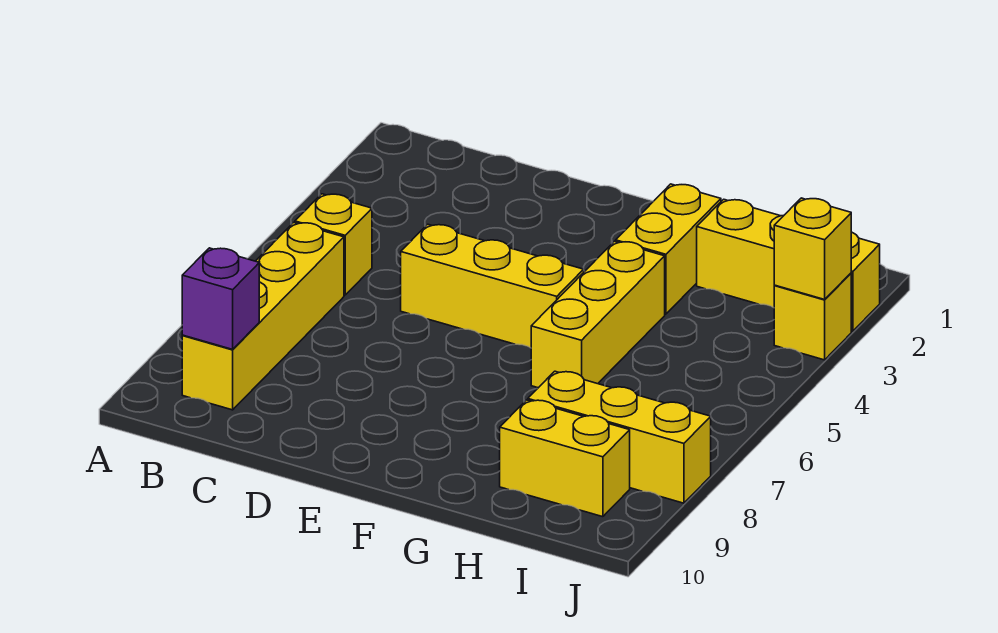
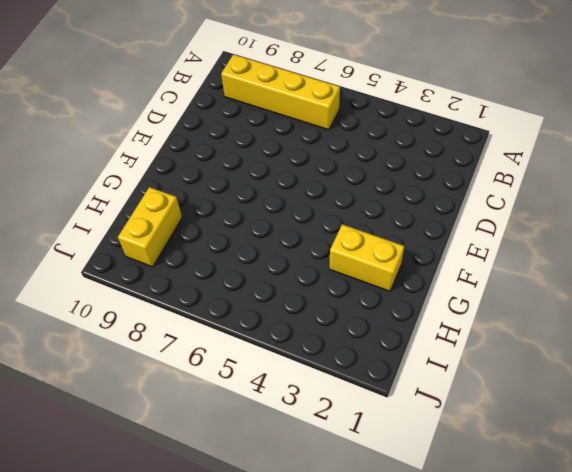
none -> yellow 1x1 brick [295,194,372,295]
none -> yellow 1x3 brick [401,224,584,348]

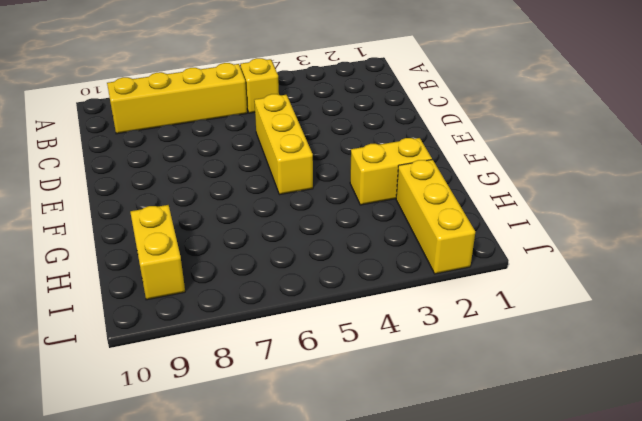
none -> yellow 1x3 brick [531,241,665,388]
none -> yellow 1x3 brick [528,371,711,503]

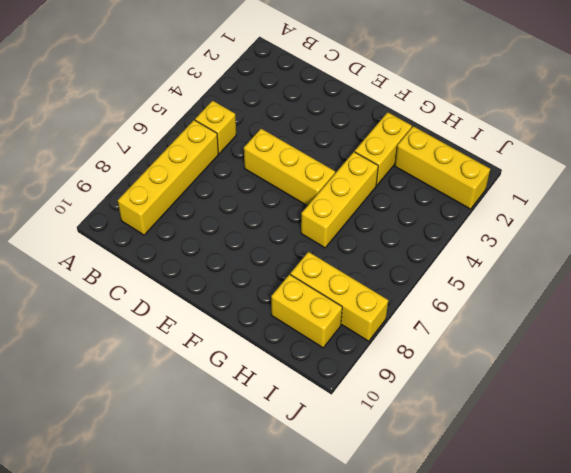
none -> yellow 1x1 brick [774,273,851,360]
none -> purple 1x1 brick [182,248,259,349]

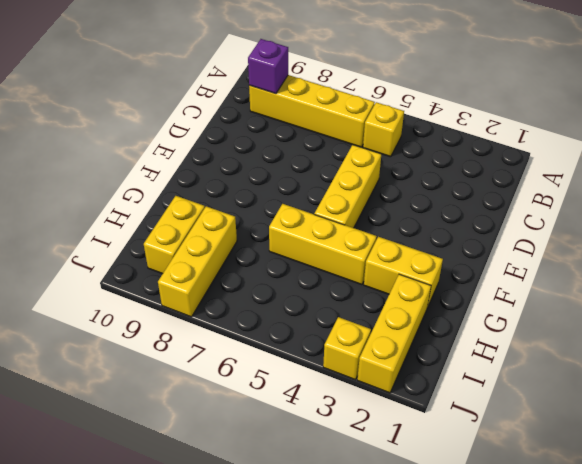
none -> yellow 1x1 brick [774,198,851,299]

